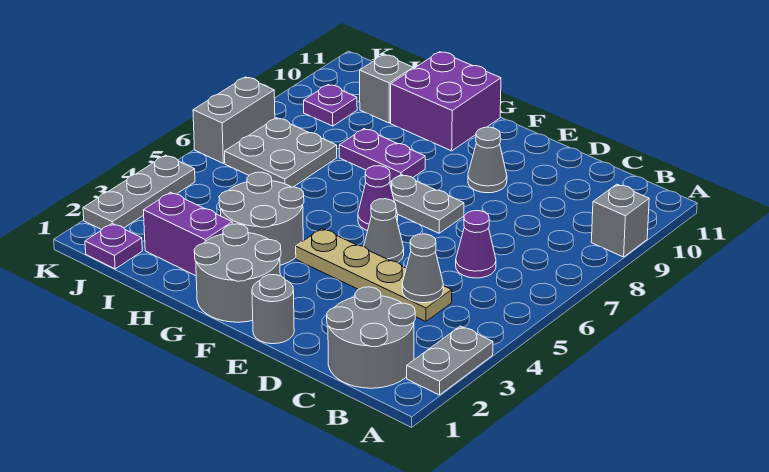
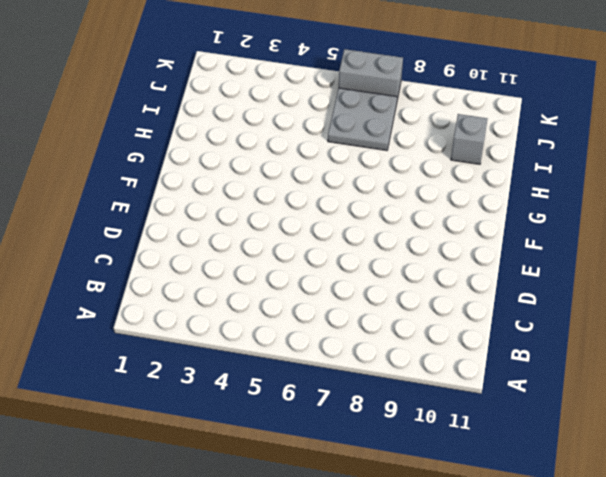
none -> grey 1x2 plate [407,326,493,395]
none -> grey 1x1 brick [591,184,649,257]
none -> grey 2x2 round brick [327,287,415,388]

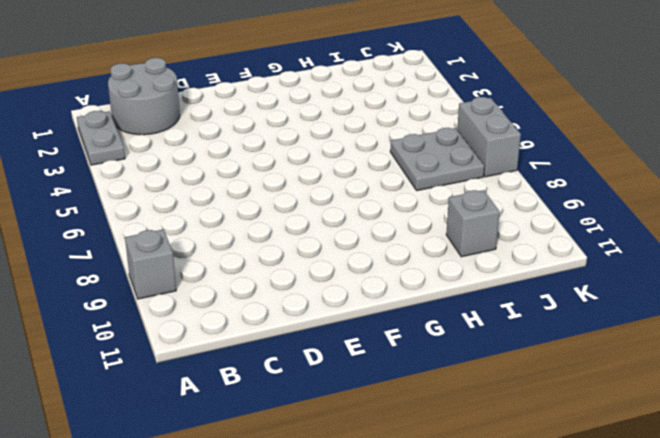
none -> tan 1x4 plate [296,229,452,321]
none -> purple 1x1 cone [456,211,496,278]
none -> grey 1x1 round brick [252,275,294,344]

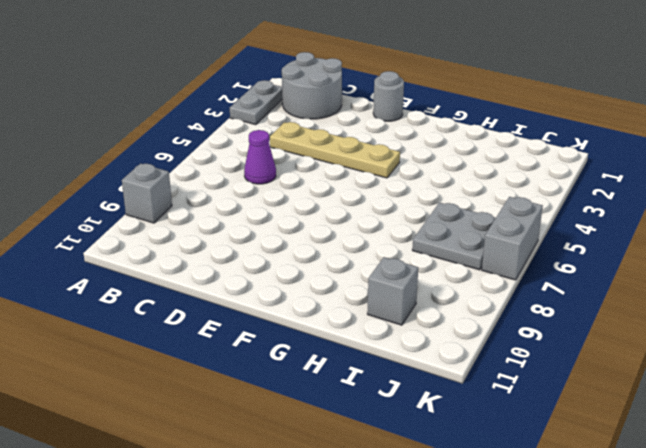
none -> grey 1x1 cone [364,199,404,262]
none -> grey 1x2 plate [390,174,464,233]
none -> grey 1x1 cone [468,127,507,193]

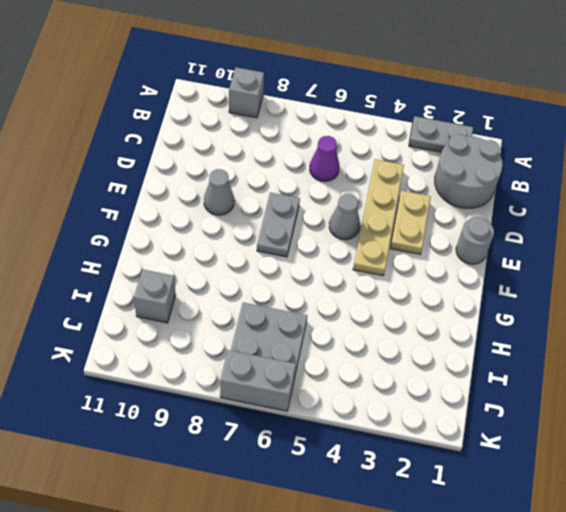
tan 1x2 plate [390,191,431,254] -> none
none -> grey 2x2 round brick [194,224,281,322]
none -> purple 1x1 cone [358,166,398,231]
none -> grey 2x2 round brick [219,172,304,265]

